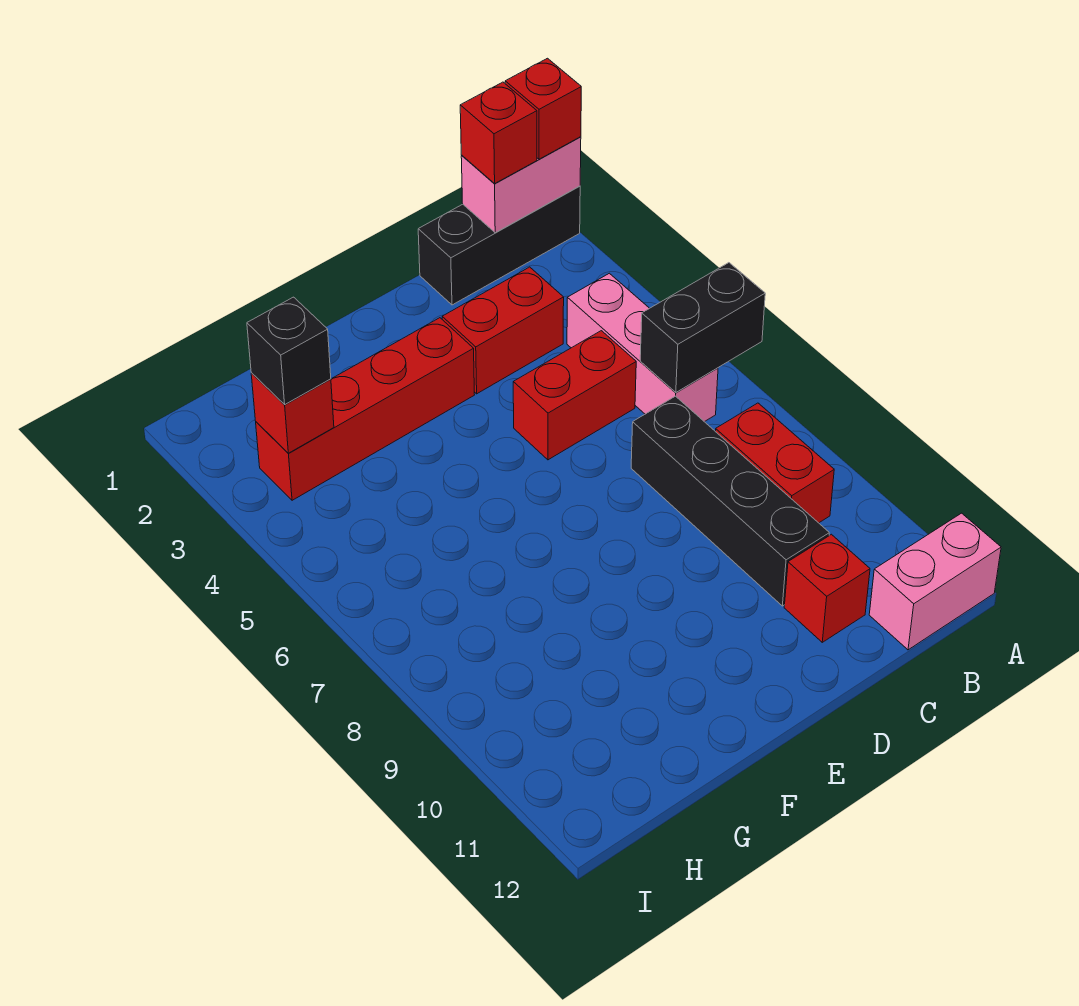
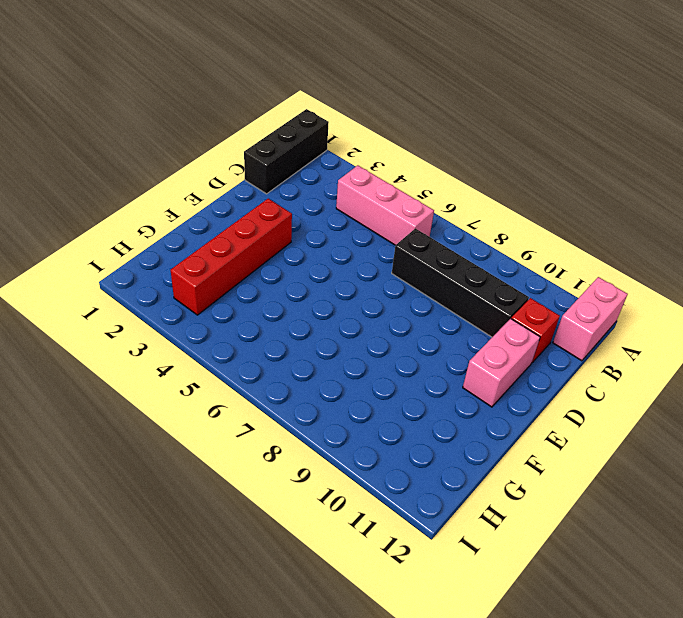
pink 1x2 brick [463,319,540,407] -> pink 1x2 brick moved to [461,137,581,233]
none -> red 1x2 brick [715,403,834,523]
none -> red 1x2 brick [442,267,564,394]
none -> red 1x2 brick [513,331,636,460]

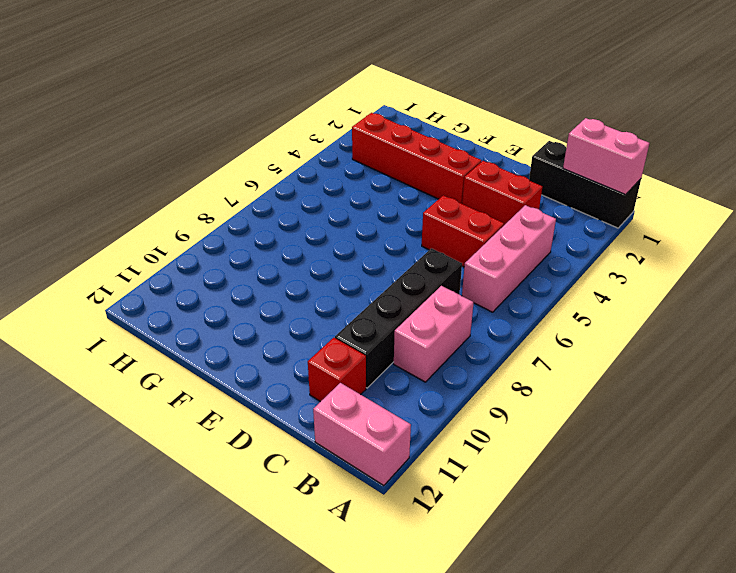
pink 1x2 brick [394,286,474,382] -> red 1x2 brick [715,403,834,523]
none -> black 1x2 brick [640,263,765,392]
none -> red 1x1 brick [251,373,334,453]
none -> red 1x1 brick [505,58,581,159]

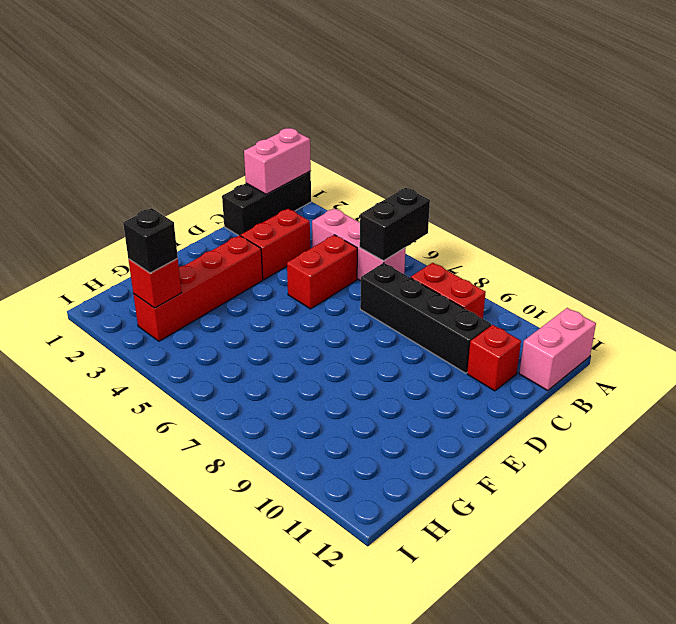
none -> red 1x1 brick [505,58,581,159]
none -> red 1x1 brick [460,82,537,183]

